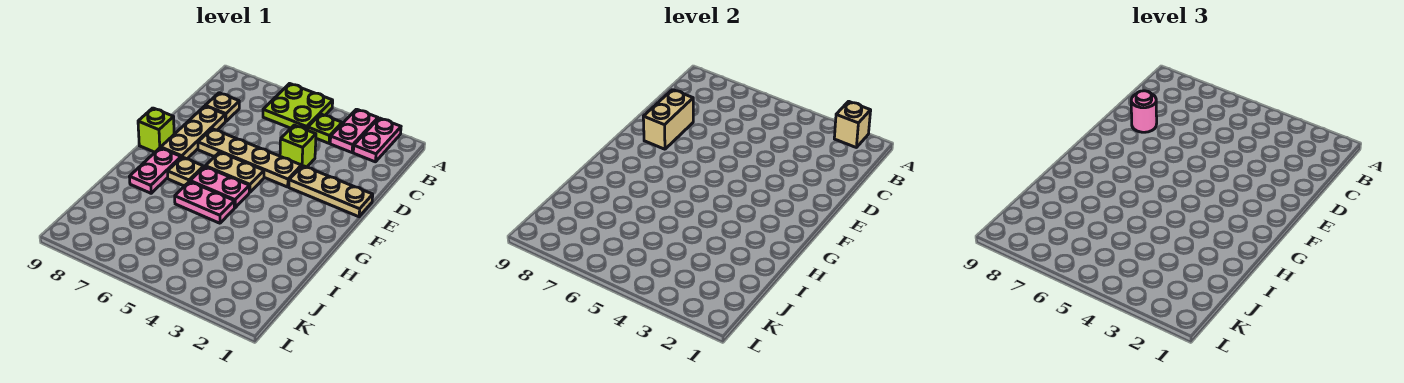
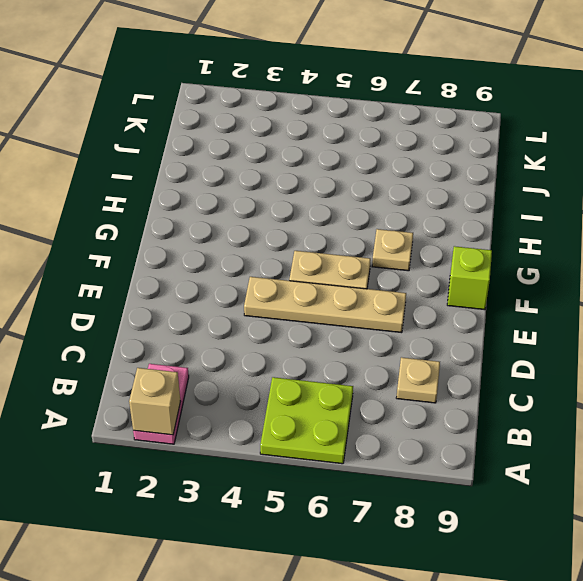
none -> pink 1x2 plate [330,109,378,152]
none -> lime 1x1 plate [308,114,342,143]
none -> lime 1x1 brick [280,125,316,167]

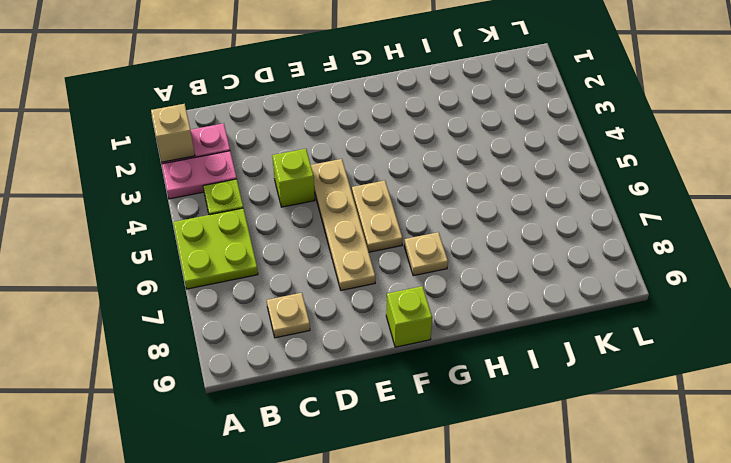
none -> tan 1x3 plate [161,106,225,159]
none -> tan 1x3 plate [289,166,373,217]
none -> pink 1x2 plate [190,167,249,208]

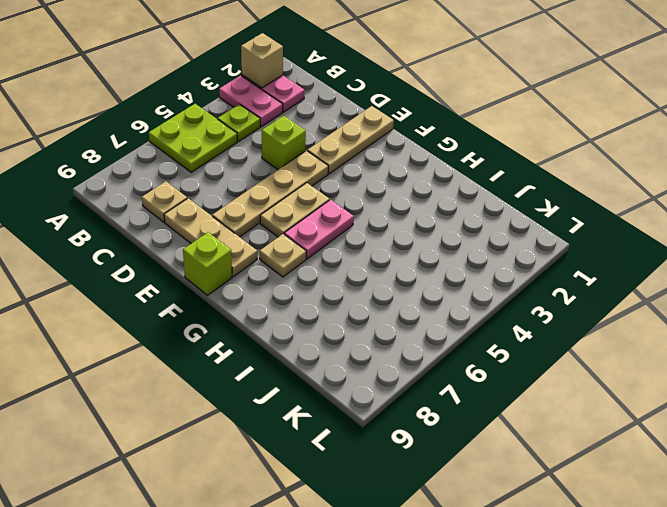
none -> pink 1x2 plate [130,148,181,193]
none -> pink 1x2 plate [175,181,234,223]
none -> tan 1x2 brick [643,90,693,149]

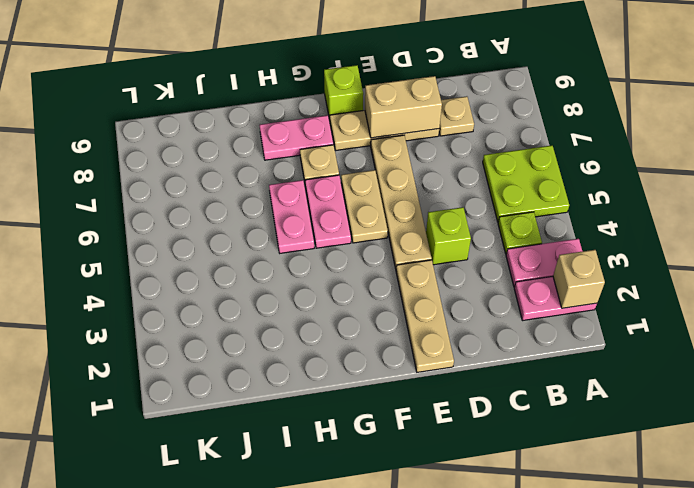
none -> pink 1x1 round brick [1131,91,1157,132]

